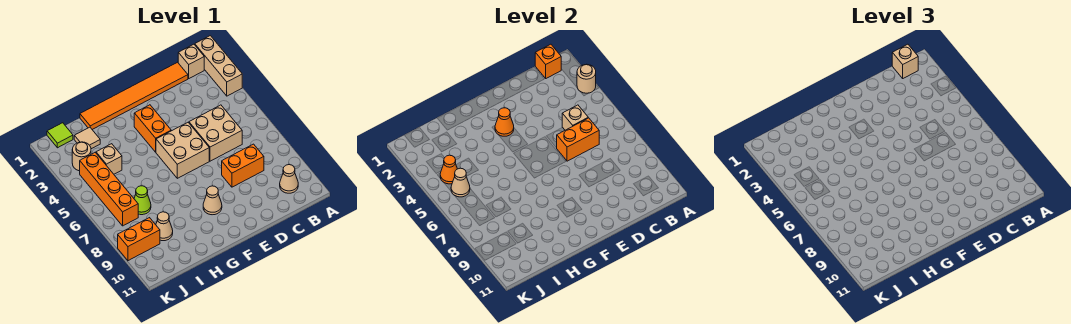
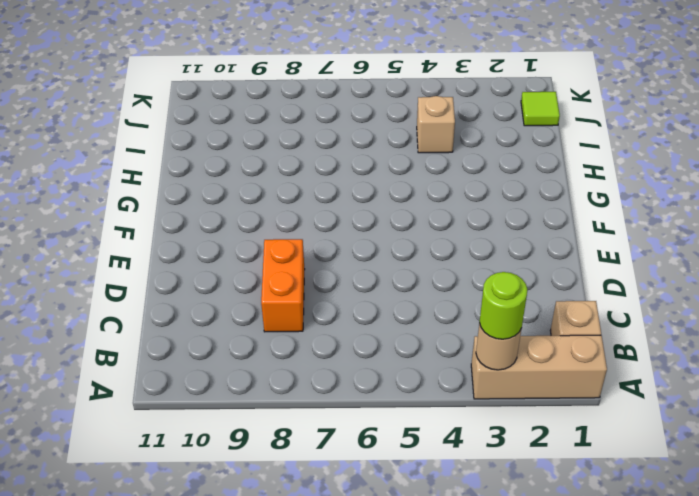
lime 1x1 round brick [479,272,527,339] -> none
none -> tan 1x1 cone [280,165,298,193]
none -> orange 1x6 tile [80,62,188,129]
none -> tan 2x2 brick [189,105,242,161]

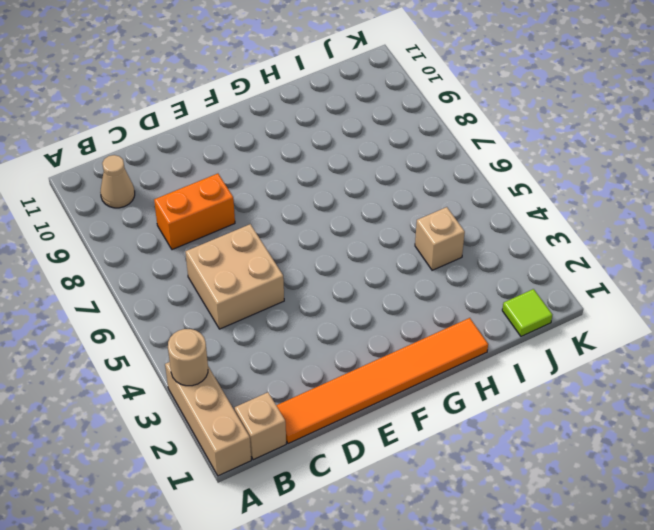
none -> tan 2x2 brick [156,123,209,178]
none -> orange 1x2 brick [134,105,171,152]
none -> tan 1x1 cone [203,186,222,215]

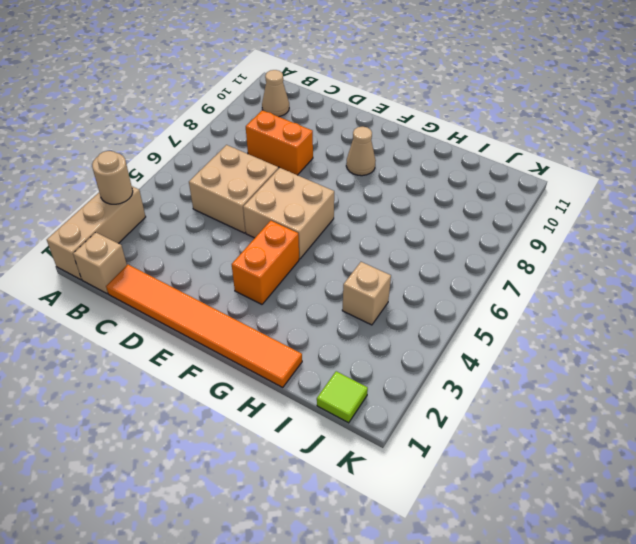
none -> tan 1x1 tile [74,127,100,149]
none -> lime 1x1 cone [134,186,151,215]
none -> tan 1x1 cone [156,212,173,241]

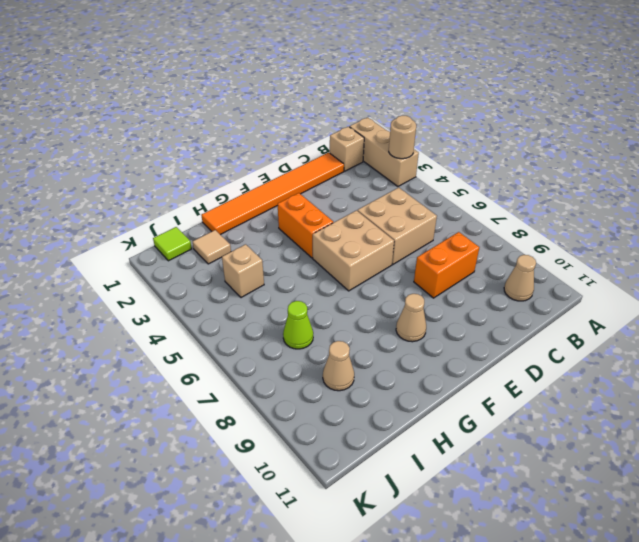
none -> tan 1x1 round brick [72,142,91,171]
none -> orange 1x4 brick [80,153,138,226]
none -> orange 1x2 brick [118,218,160,261]

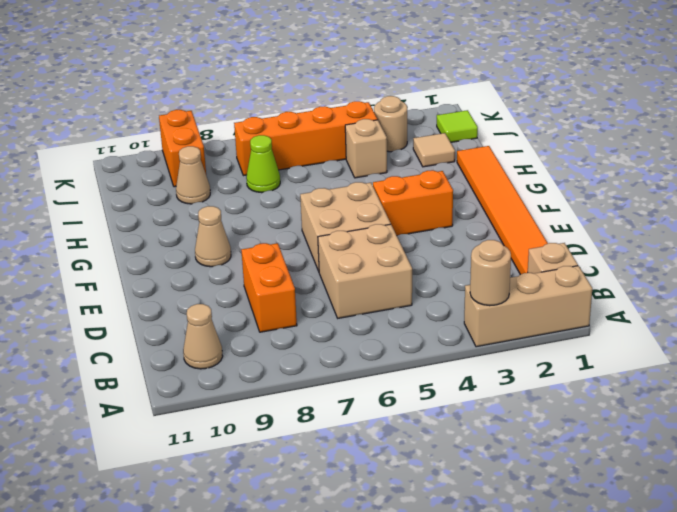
none -> orange 1x1 brick [535,44,561,78]
none -> tan 1x1 brick [562,105,588,130]
none -> orange 1x2 brick [557,118,599,161]

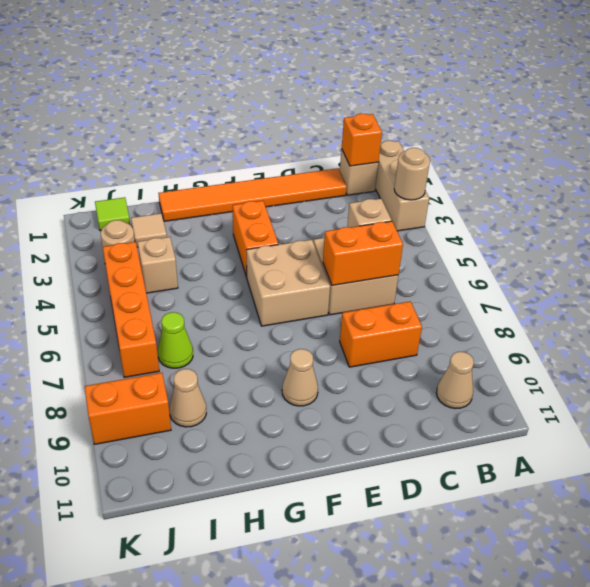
none -> orange 1x1 cone [495,108,514,136]
none -> orange 1x1 cone [440,155,457,184]
none -> tan 1x1 cone [451,168,470,197]

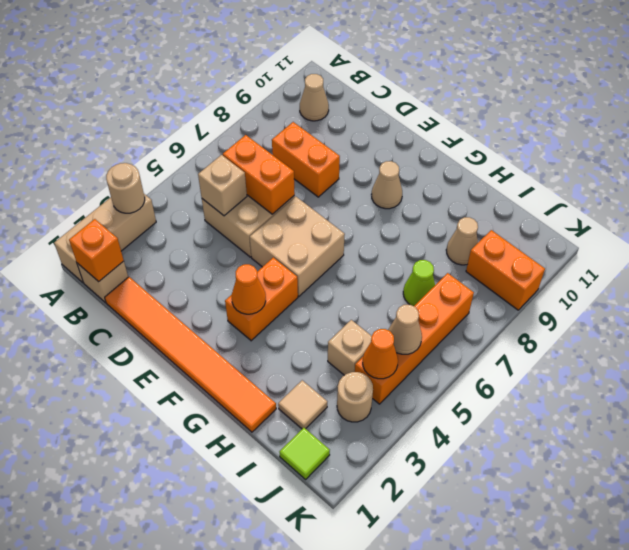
none -> tan 1x1 brick [892,44,918,78]

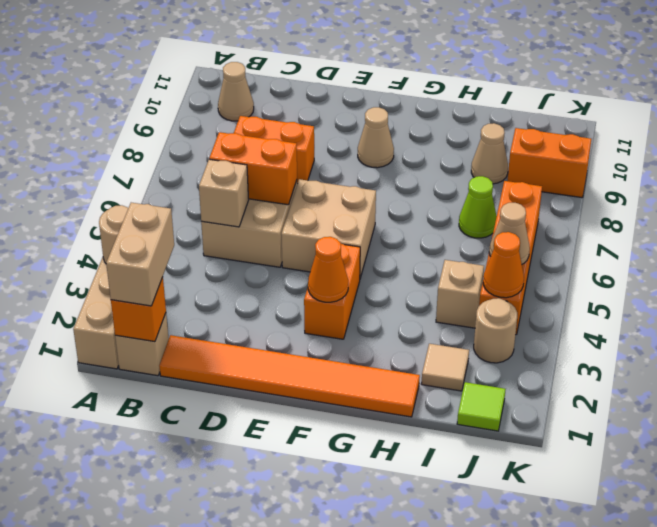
tan 1x2 brick [106,203,174,306] -> tan 1x1 brick [892,44,918,78]

